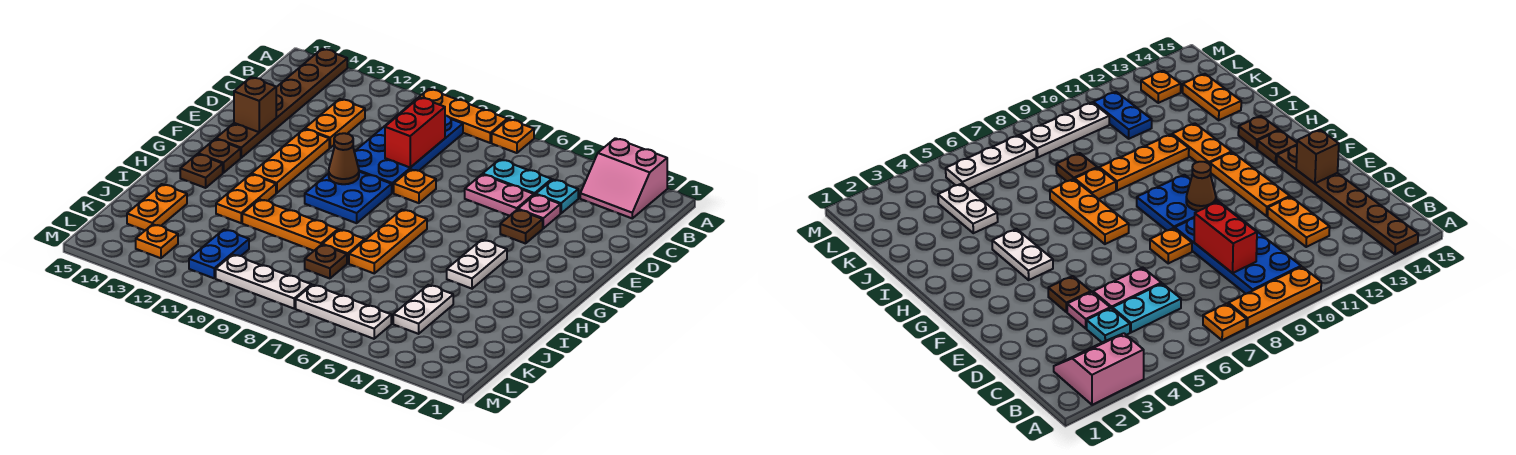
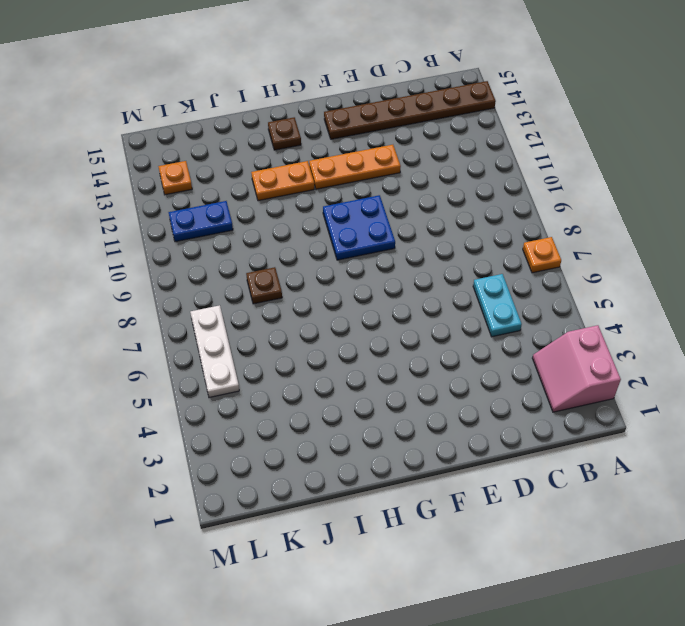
none -> orange 1x3 plate [412,89,507,143]
none -> blue 2x4 plate [354,104,463,193]
none -> cyan 1x1 plate [536,180,578,213]
none -> orange 1x2 plate [305,99,365,148]

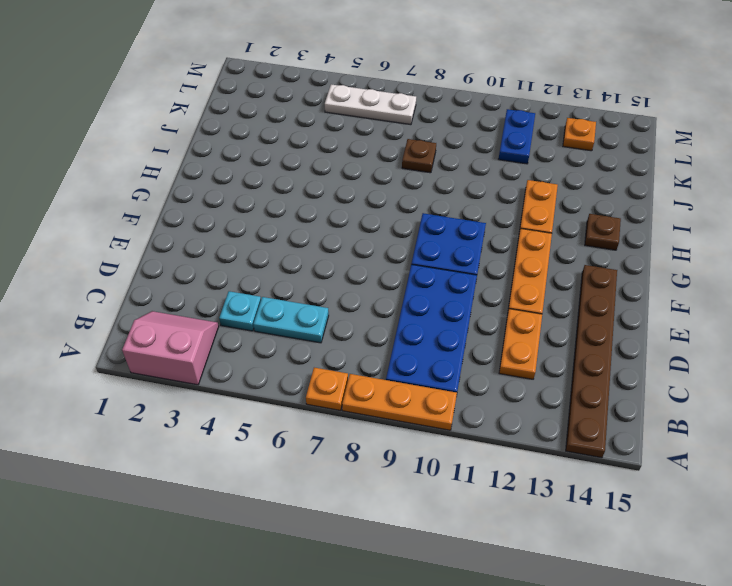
none -> pink 1x1 plate [518,195,560,228]
none -> pink 1x2 plate [465,174,534,216]
none -> brown 1x1 plate [500,210,543,244]
none -> orange 1x1 plate [394,169,436,203]

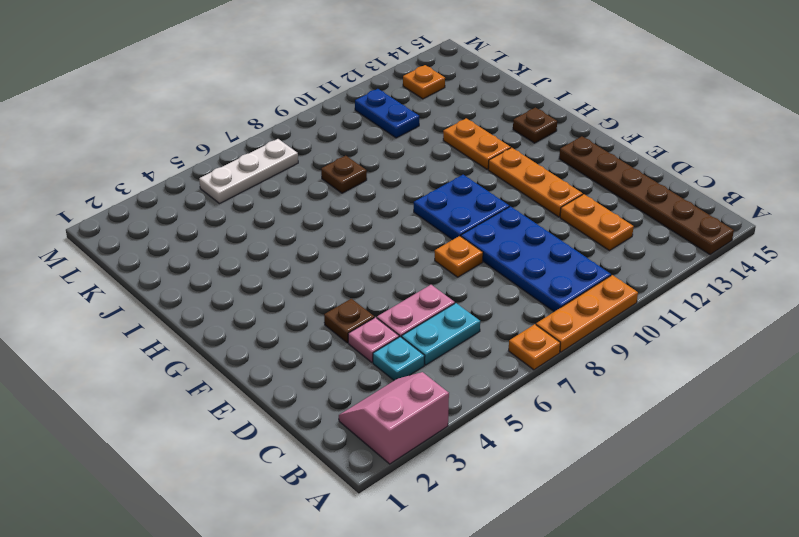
none -> white 1x2 plate [447,240,507,289]
none -> orange 1x3 plate [349,210,427,273]
none -> brown 1x1 plate [198,139,241,173]
none -> orange 1x1 plate [322,230,365,263]

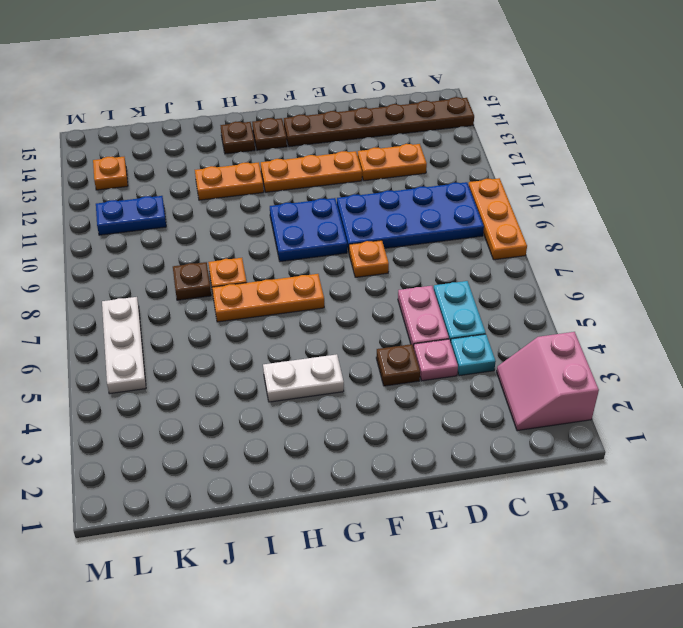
none -> orange 1x1 plate [492,119,534,153]
none -> orange 1x3 plate [242,199,338,251]
none -> white 1x2 plate [393,285,453,334]
none -> orange 1x2 plate [127,184,187,230]

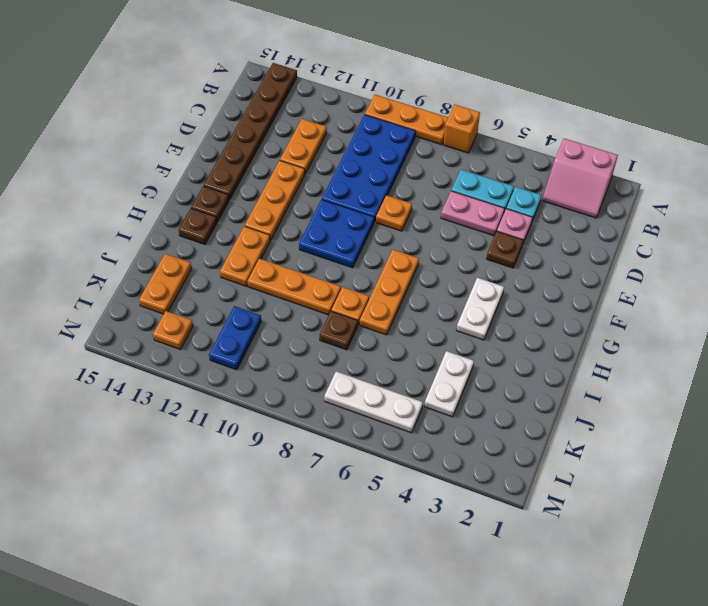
orange 1x1 brick [443,105,480,153] -> orange 1x1 plate [492,119,534,153]
none -> white 1x3 plate [216,255,311,308]
none -> red 1x2 brick [385,97,445,167]
none -> brown 1x1 brick [234,77,276,132]
none -> brown 1x1 cone [329,133,359,184]

